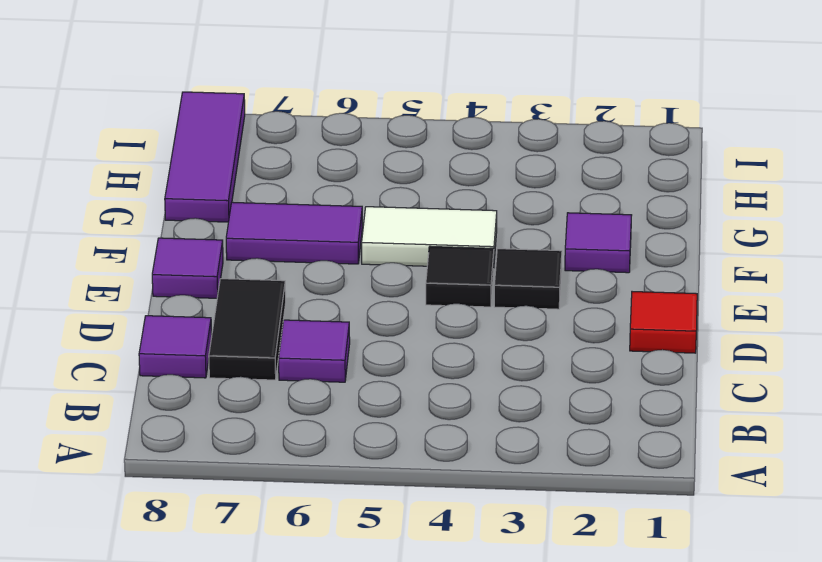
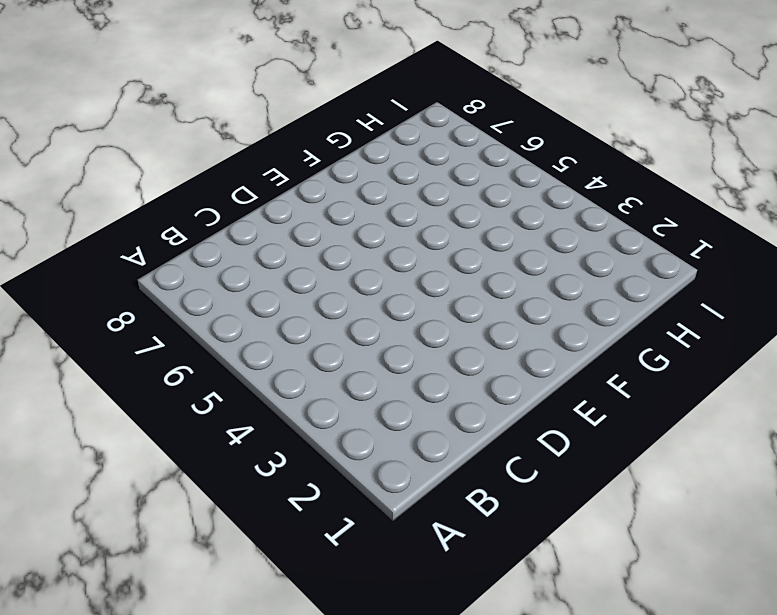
none -> purple 1x1 tile [279,320,350,382]
none -> black 1x2 tile [209,279,286,380]

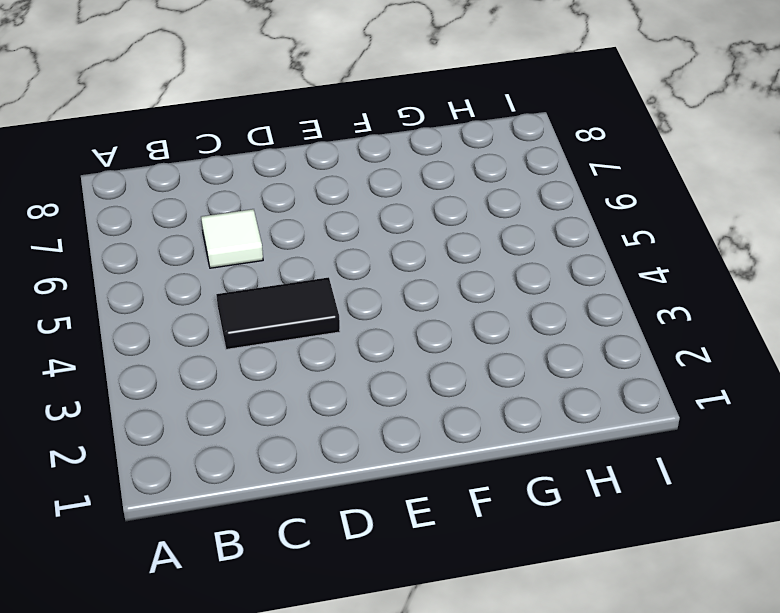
black 1x2 tile [216,277,340,349] -> black 1x2 tile moved to [209,279,286,380]
white 1x1 tile [201,209,263,268] -> purple 1x1 tile [279,320,350,382]
none -> purple 1x1 tile [139,316,212,378]
none -> red 1x1 tile [630,292,697,353]

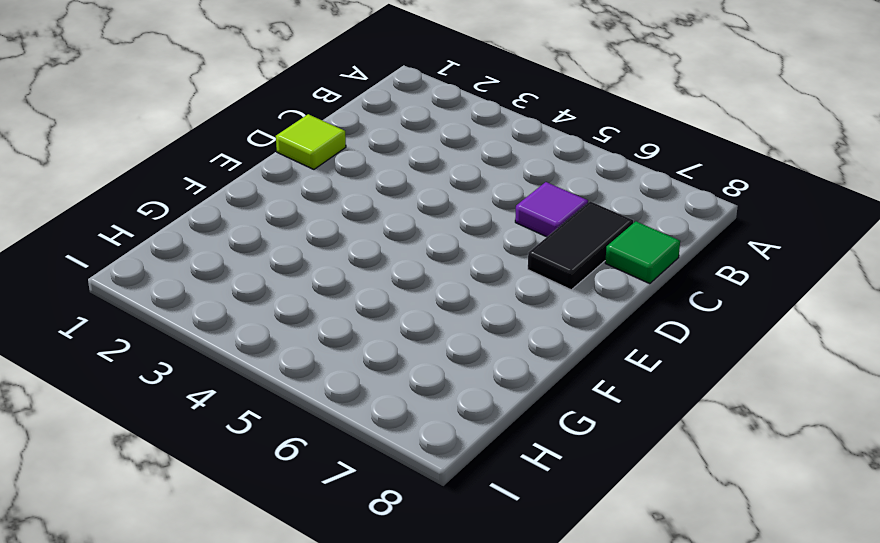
green 1x1 tile [605,221,680,284] -> purple 1x1 tile [139,316,212,378]
lime 1x1 tile [276,114,346,169] -> red 1x1 tile [630,292,697,353]
none -> black 1x1 tile [494,249,562,309]
none -> black 1x1 tile [426,246,494,307]

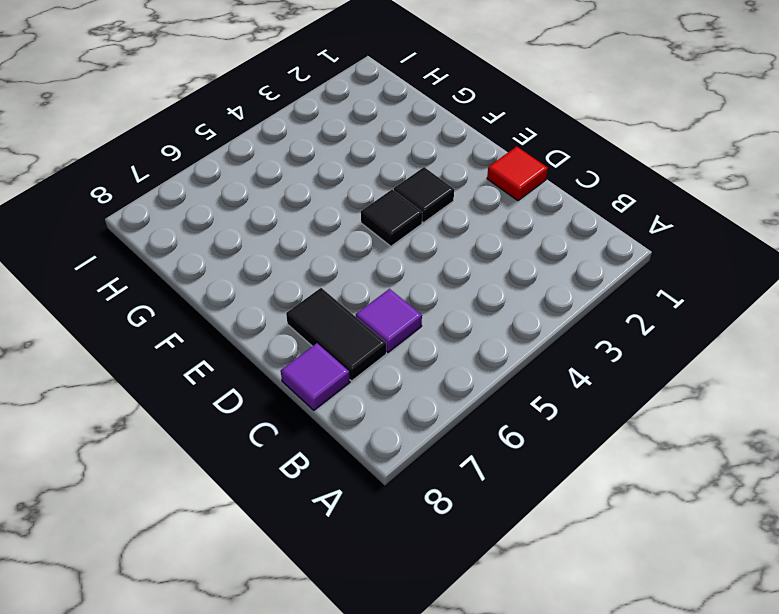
none -> purple 1x1 tile [152,238,223,298]
none -> purple 1x1 tile [565,213,632,273]

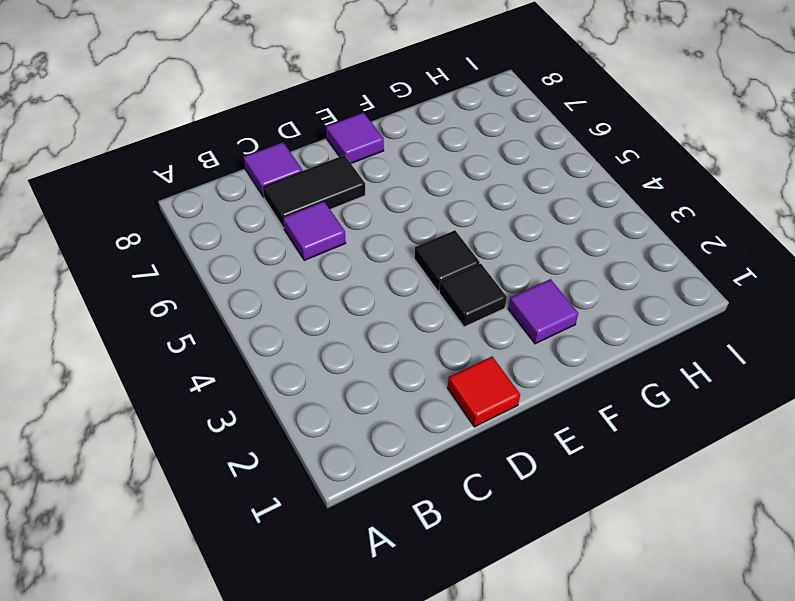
none -> white 1x2 tile [362,207,497,266]
none -> purple 1x2 tile [226,202,363,264]

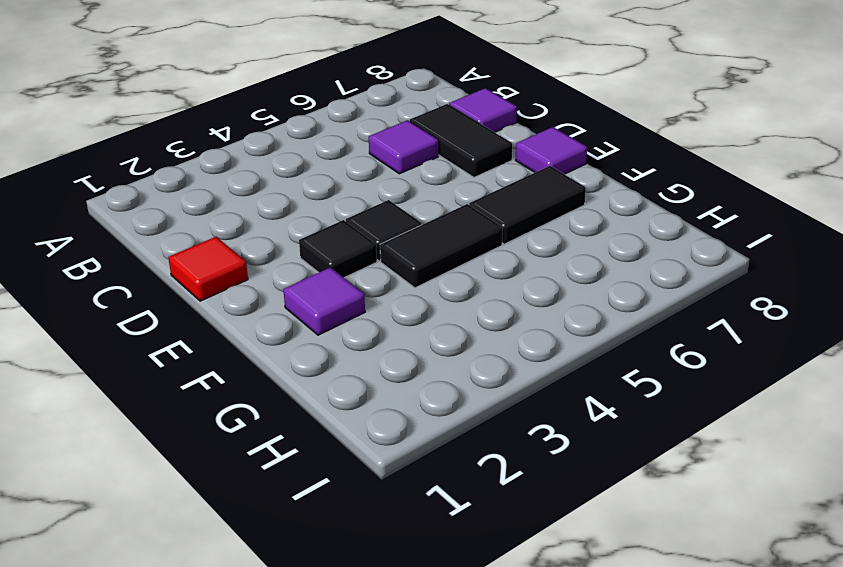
black 1x2 tile [380,204,503,288] -> white 1x2 tile [362,207,497,266]
black 1x2 tile [469,166,586,244] -> purple 1x2 tile [226,202,363,264]
none -> purple 1x3 tile [165,92,245,222]

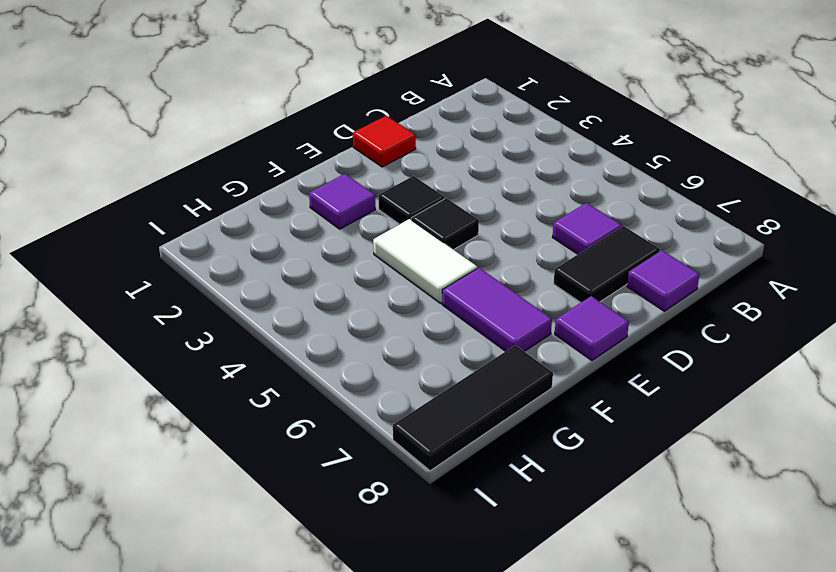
black 1x3 tile [393,345,553,471] -> purple 1x3 tile [165,92,245,222]

